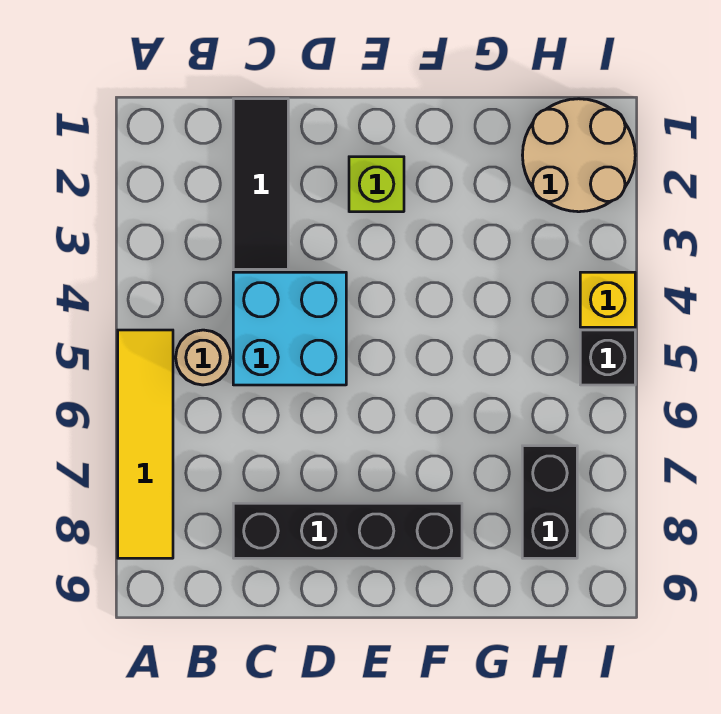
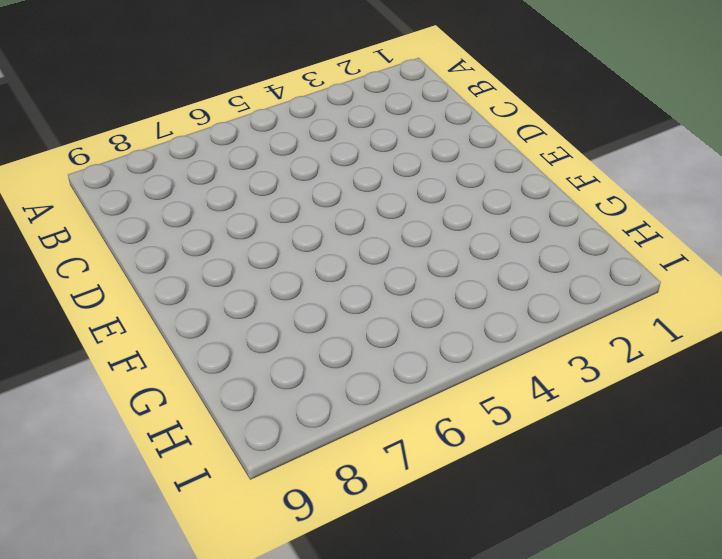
none -> yellow 1x4 tile [118,330,173,558]
none -> tan 1x1 round brick [176,330,231,385]

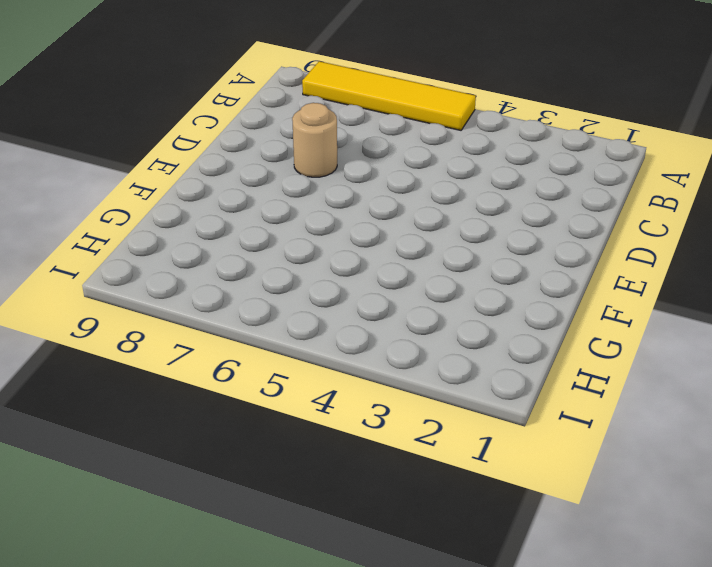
tan 1x1 round brick [292,103,337,177] -> tan 1x1 round brick moved to [176,330,231,385]
none -> black 1x3 tile [233,99,288,269]
none -> cyan 2x2 brick [233,272,346,385]

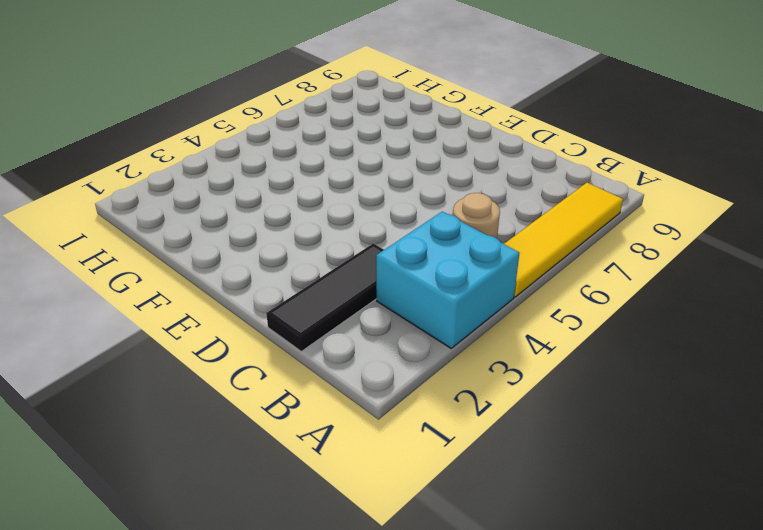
cyan 2x2 brick [376,212,519,348] -> cyan 2x2 brick moved to [233,272,346,385]
none -> black 1x4 brick [233,503,462,558]
none -> lime 1x1 brick [349,157,404,212]

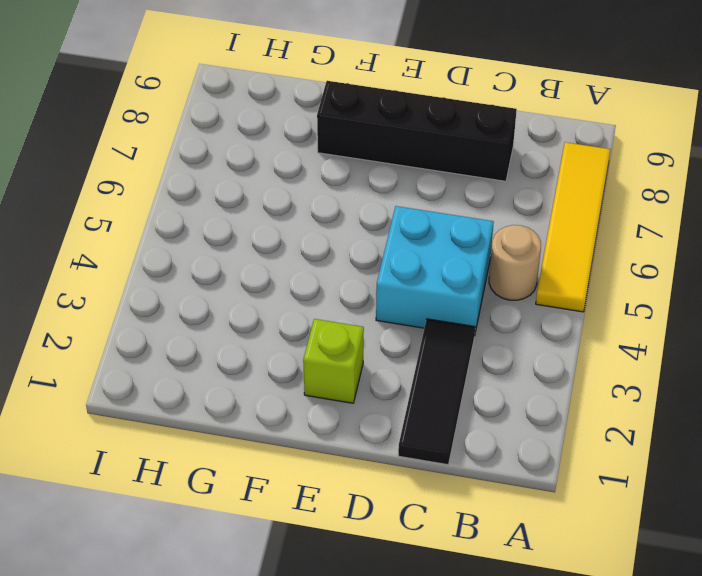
none -> tan 2x2 round brick [522,99,635,212]
none -> black 1x2 brick [522,446,577,558]

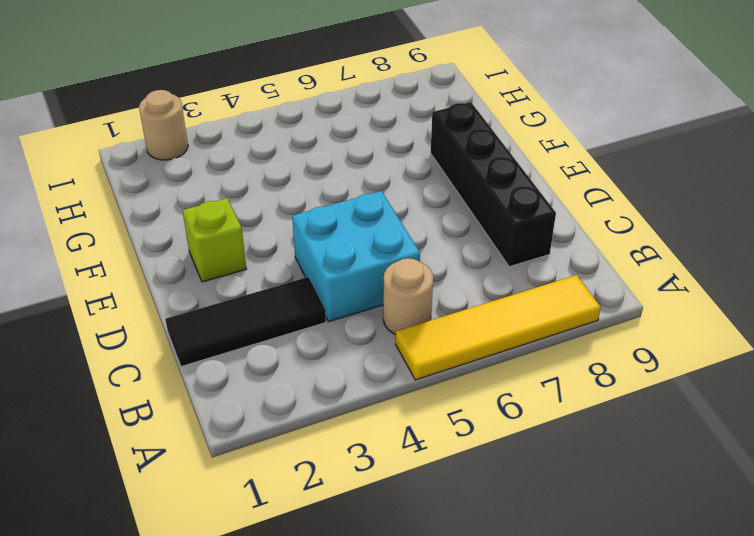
tan 1x1 round brick [139,90,188,160] -> tan 2x2 round brick [522,99,635,212]
none -> black 1x2 brick [522,446,577,558]
none -> yellow 1x1 brick [580,272,635,327]

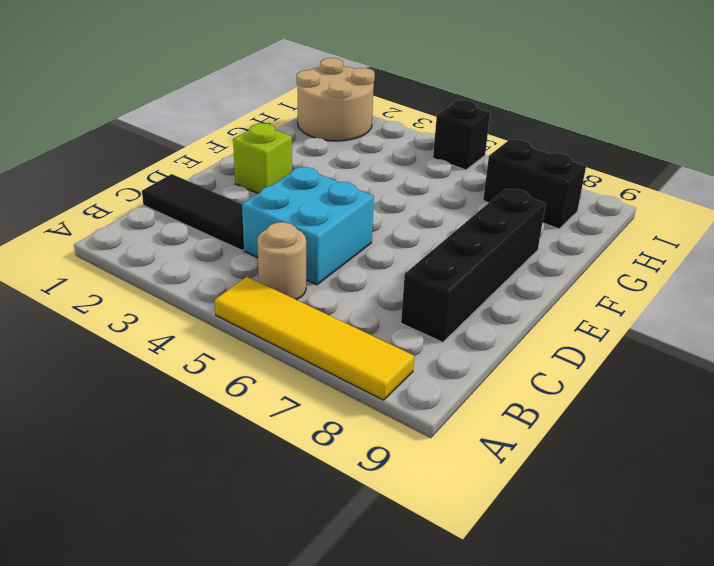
none -> yellow 1x1 brick [580,272,635,327]

